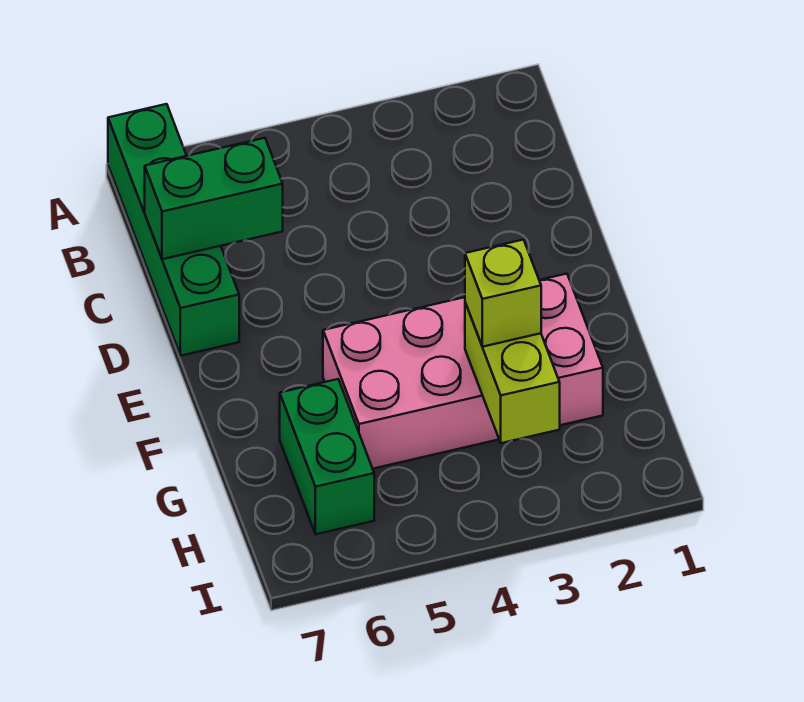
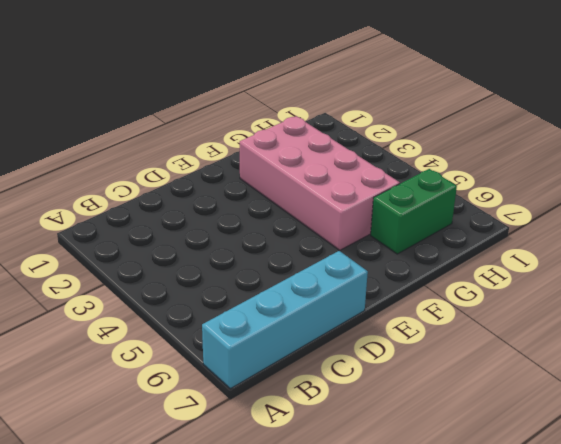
cyan 1x4 brick [202,251,368,389] -> green 1x4 brick [108,104,239,356]
none -> green 1x2 brick [145,138,283,259]
none -> lime 1x2 brick [465,303,560,443]

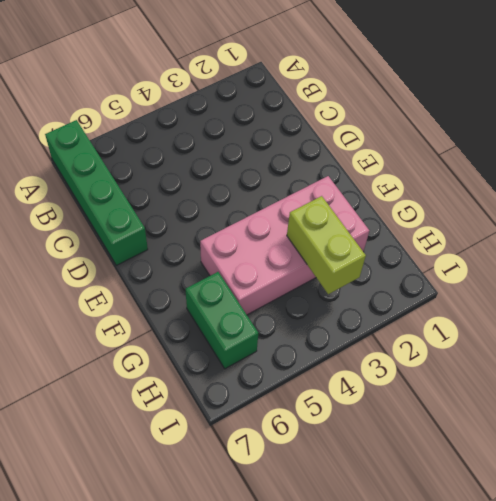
none -> green 1x2 brick [145,138,283,259]
none -> lime 1x1 brick [465,240,541,347]

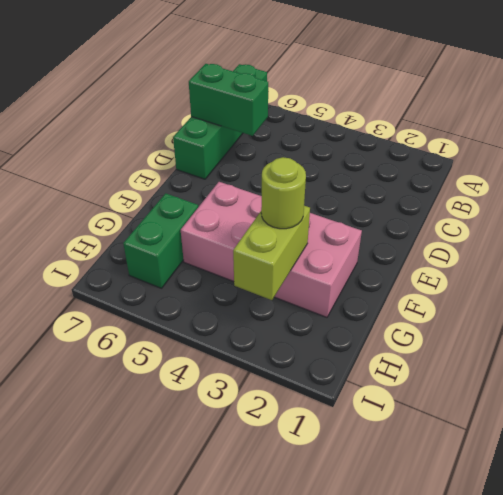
lime 1x1 round brick [261,157,306,229] -> lime 1x1 brick [465,240,541,347]

